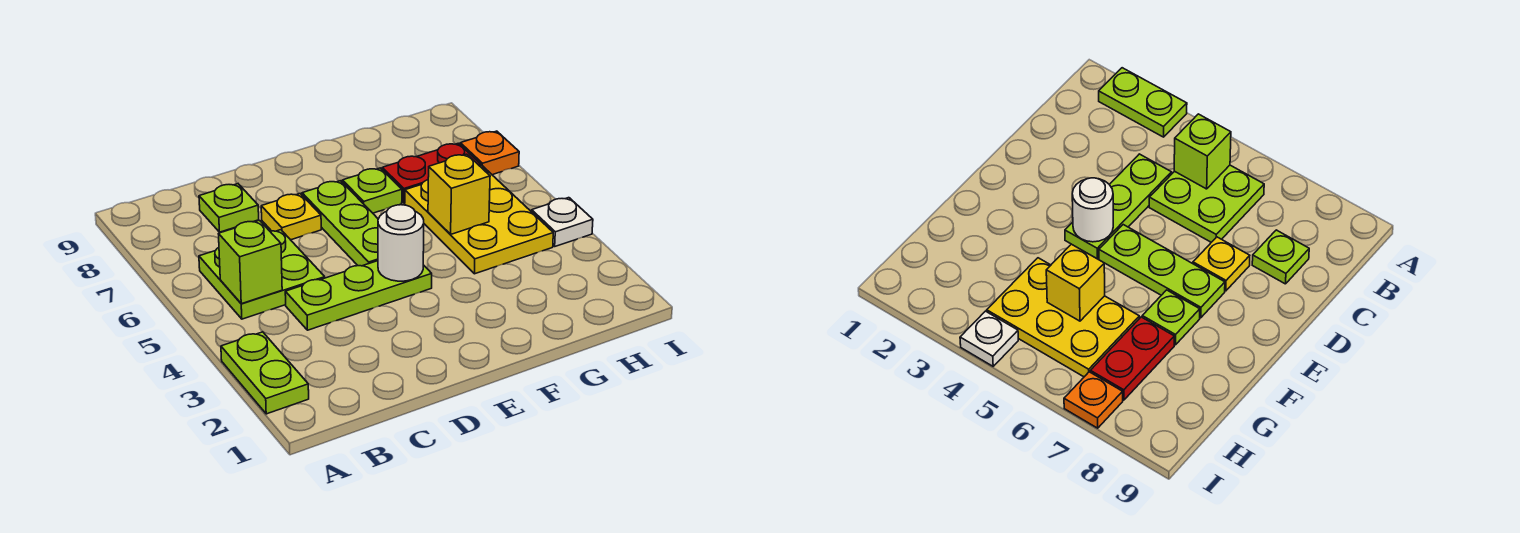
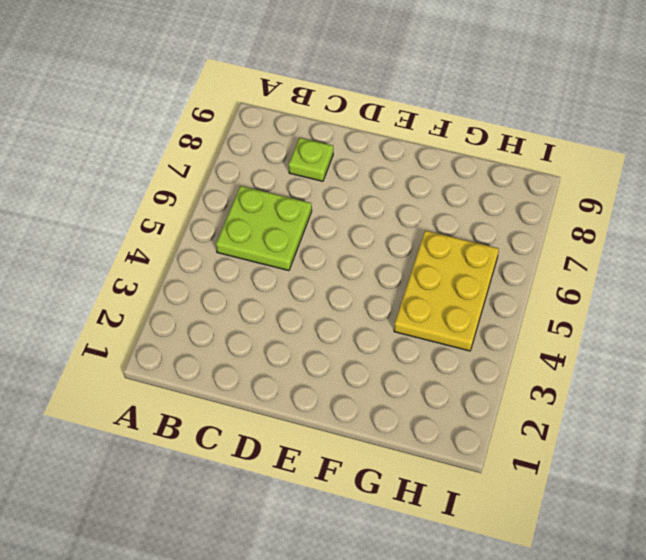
none -> lime 1x2 plate [221,332,309,414]
none -> lime 1x3 plate [285,261,432,330]
none -> yellow 1x1 plate [261,194,321,240]

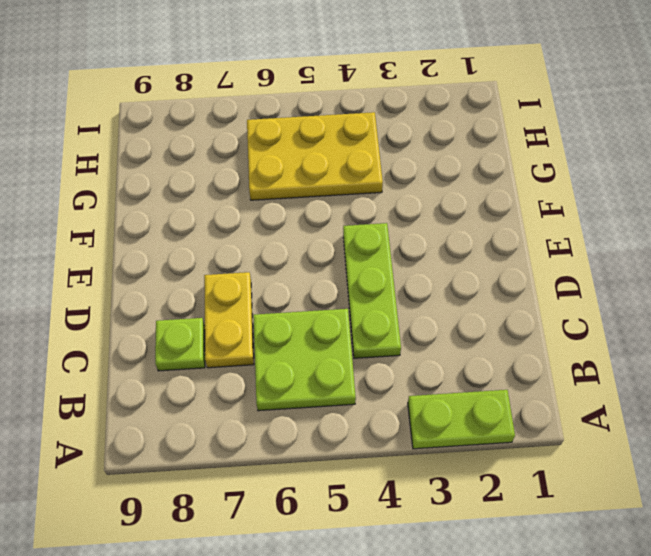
yellow 1x2 plate [204,272,254,368] -> yellow 1x1 plate [261,194,321,240]
none -> lime 1x3 plate [302,181,378,266]
none -> lime 1x1 plate [342,168,402,213]
none -> red 1x2 plate [382,143,481,203]

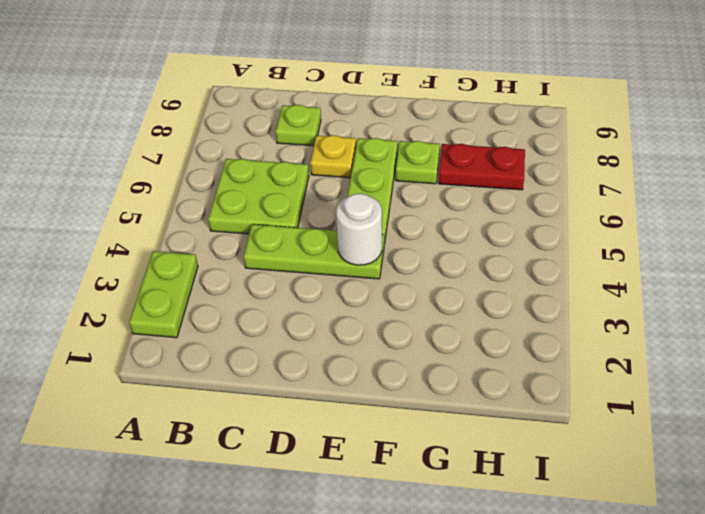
none -> yellow 2x3 plate [405,165,553,274]
none -> white 1x1 plate [532,198,593,246]
none -> orange 1x1 plate [460,131,519,175]

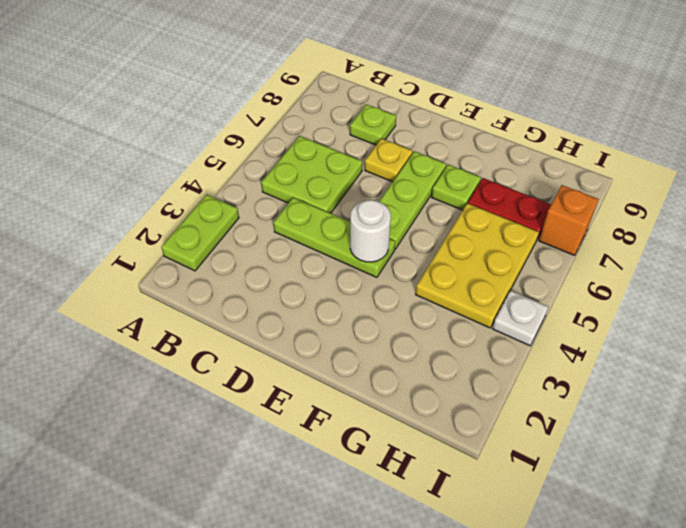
orange 1x1 brick [539,185,599,255] -> orange 1x1 plate [460,131,519,175]
none -> lime 1x1 brick [219,220,282,304]
none -> yellow 1x1 brick [428,154,490,234]

